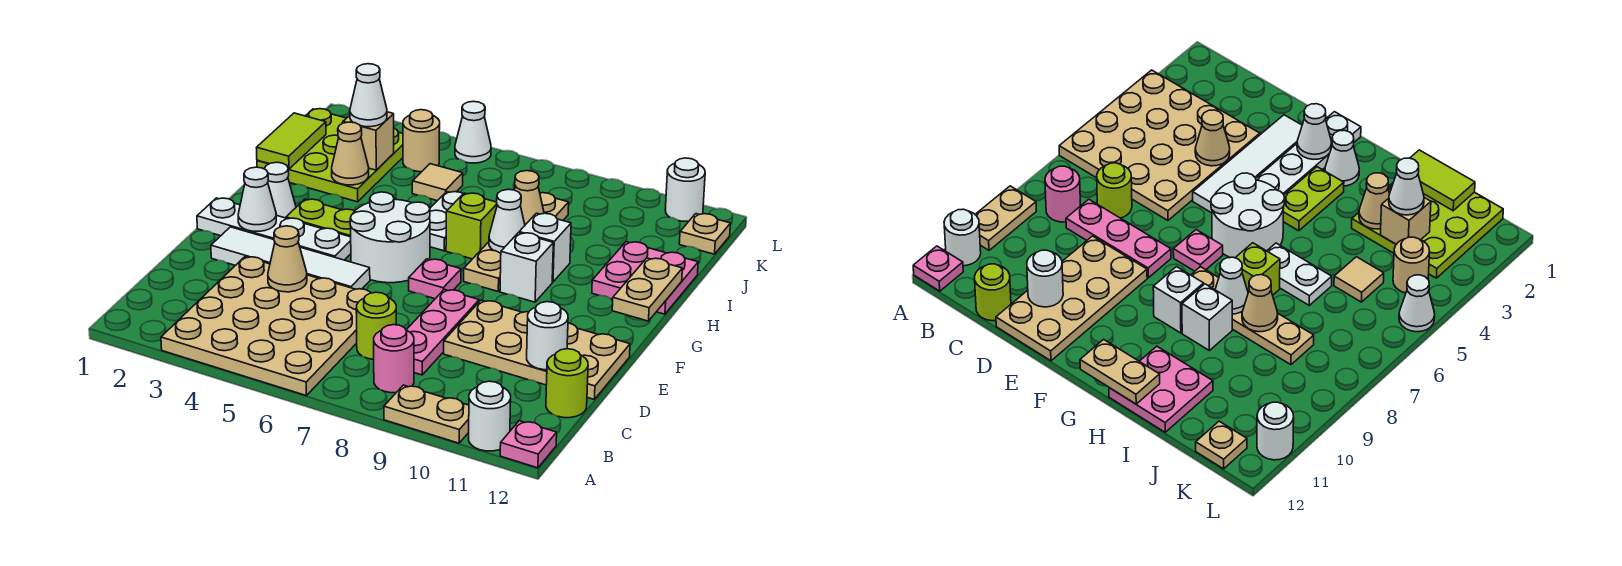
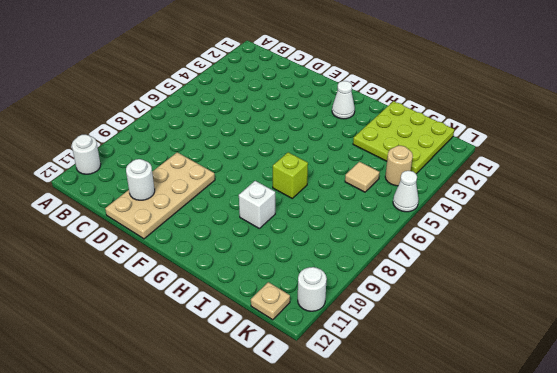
none -> tan 4x4 plate [161,257,371,396]
none -> tan 1x2 plate [384,385,469,443]
none -> pink 1x1 plate [500,421,557,468]
none -> pink 1x1 round brick [374,325,414,393]

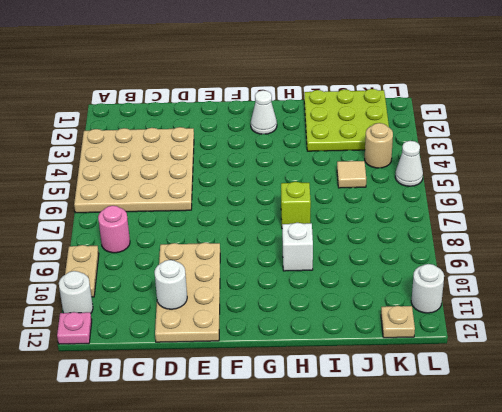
none -> lime 1x1 round brick [356,292,396,360]
none -> pink 1x3 plate [406,289,479,375]
none -> lime 1x1 round brick [546,349,588,418]
none -> white 1x4 tile [211,227,370,289]

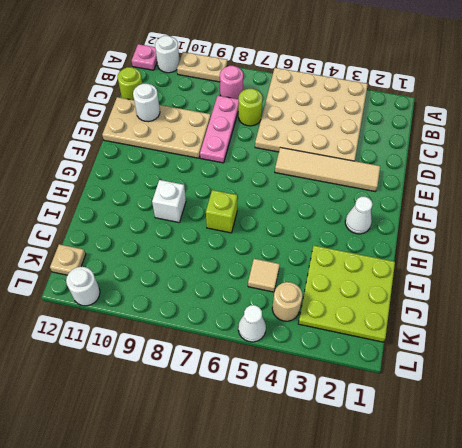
tan 1x4 tile [275,148,380,191] -> white 1x4 tile [211,227,370,289]
none -> white 1x4 plate [197,198,351,260]
none -> white 2x2 round brick [350,192,430,283]
none -> pink 1x1 plate [409,259,461,299]
none -> lime 1x2 plate [286,199,355,237]

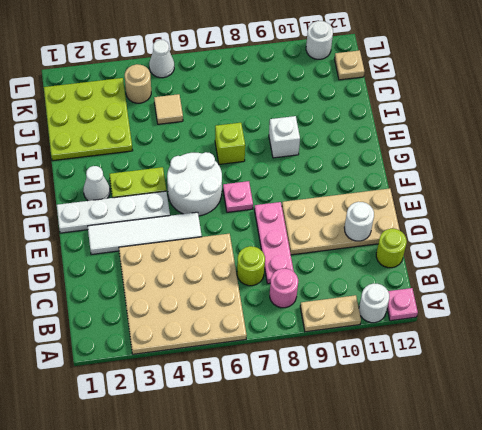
none -> tan 1x4 plate [464,193,569,291]
none -> white 1x1 brick [500,233,553,302]
none -> white 1x2 plate [429,192,463,251]
none -> pink 2x2 plate [592,242,698,314]

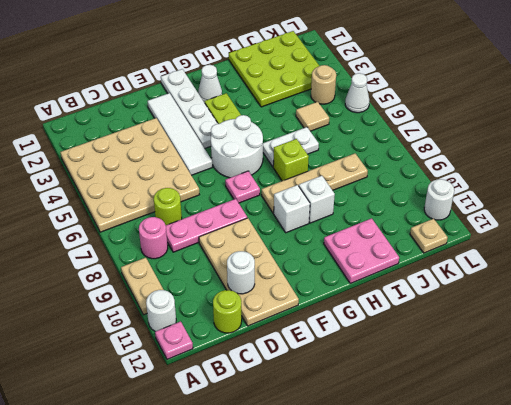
none -> tan 1x1 cone [268,226,307,292]
none -> white 1x1 cone [238,167,276,231]
none -> tan 1x2 plate [612,258,682,321]
none -> white 1x1 cone [489,189,525,253]

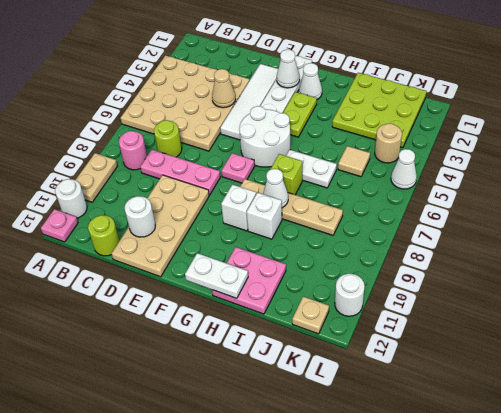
white 1x2 plate [185,253,248,298] -> tan 1x2 plate [612,258,682,321]
none -> lime 1x2 tile [256,113,326,169]
none -> tan 1x1 cone [332,122,369,185]
none -> tan 1x1 cone [514,171,544,225]
none -> tan 1x1 brick [343,112,394,170]

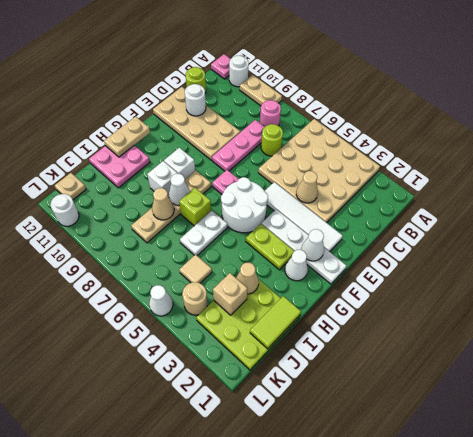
none -> white 1x1 cone [350,64,387,127]

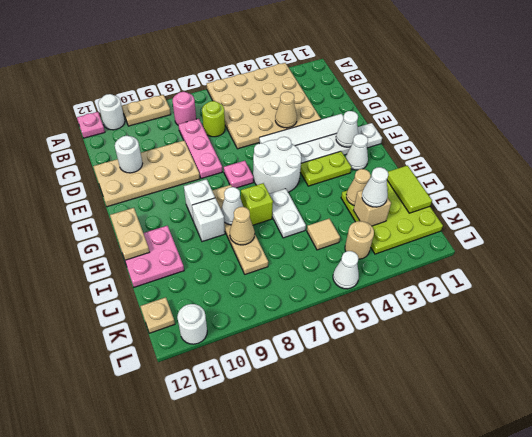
none -> lime 1x1 round brick [546,349,588,418]

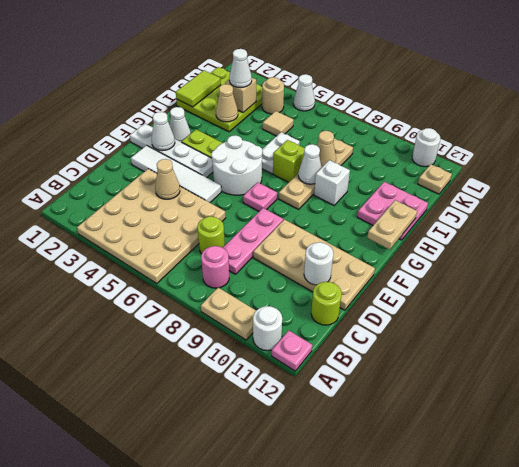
none -> white 1x1 brick [500,233,553,302]

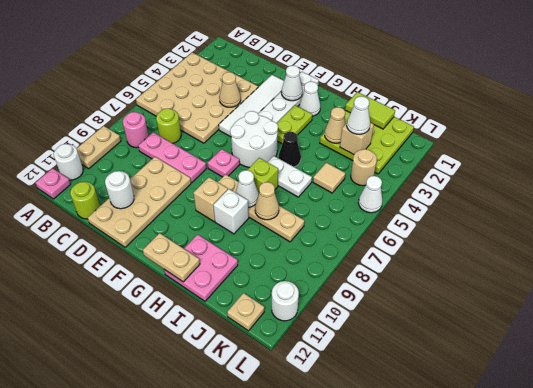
tan 1x1 brick [194,177,228,222] -> white 1x1 brick [500,233,553,302]
black 1x1 cone [279,132,301,167] -> none

